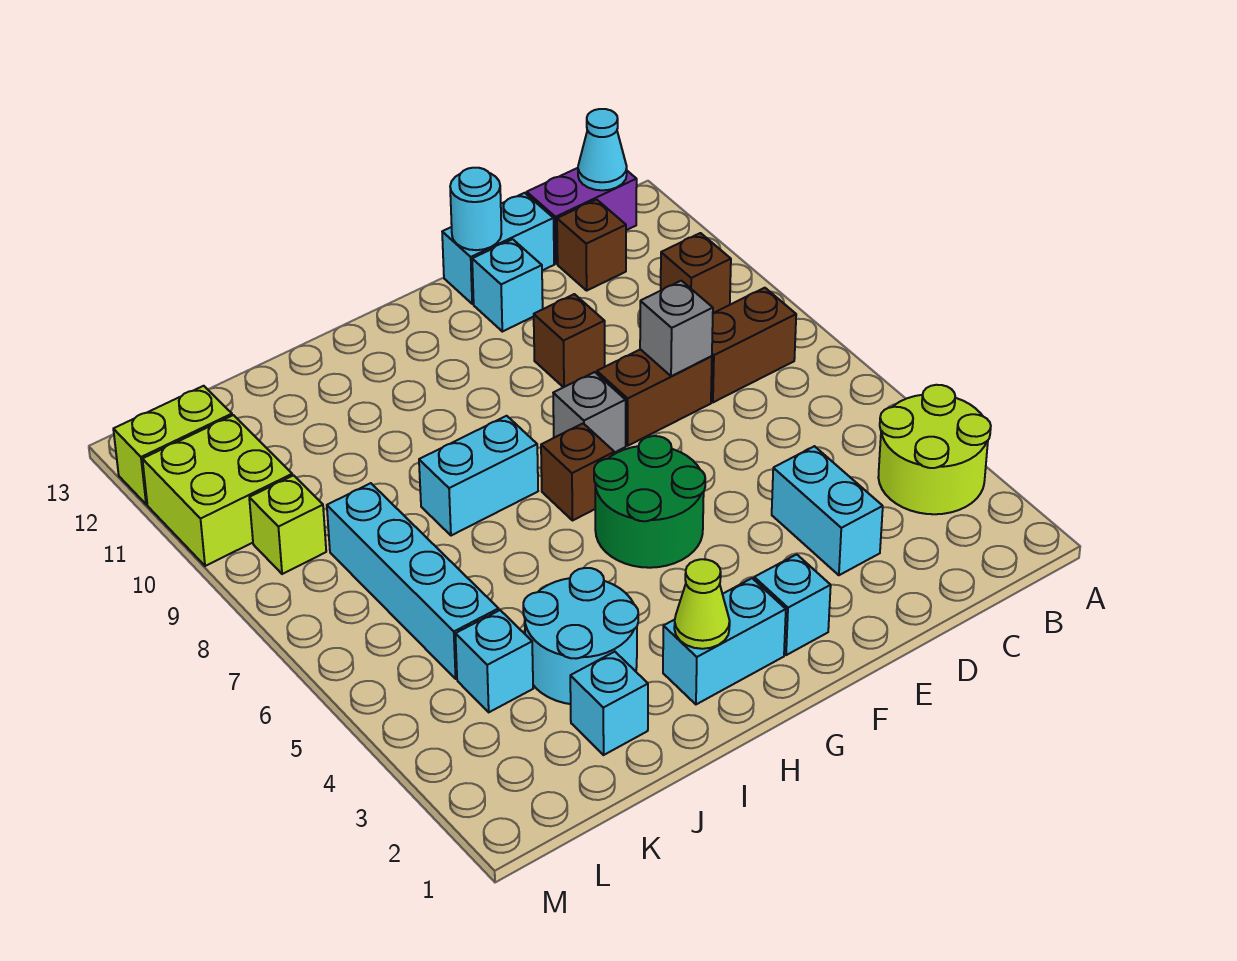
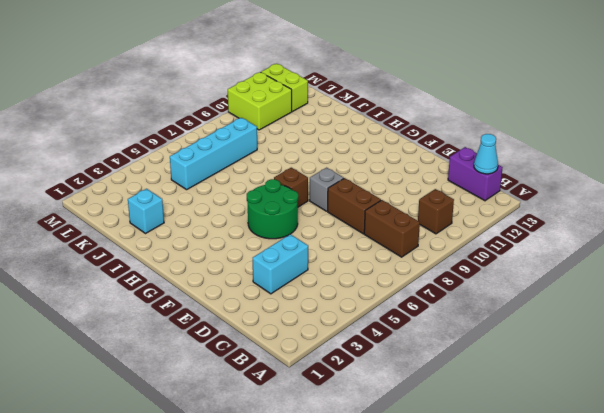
none -> lime 2x2 round brick [878,385,991,514]
none -> brown 1x1 brick [557,200,626,290]
none -> cyan 1x2 brick [442,193,554,304]

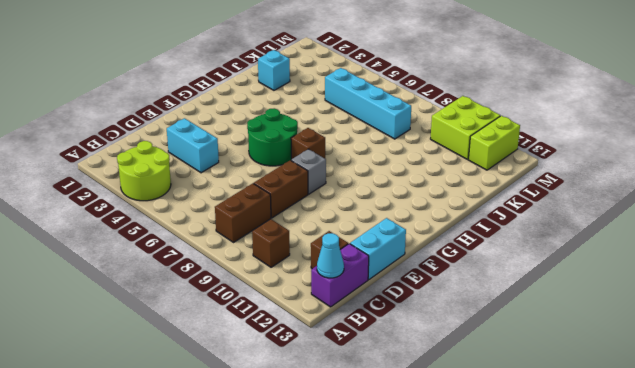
none -> brown 1x1 brick [534,294,605,387]
none -> cyan 1x1 brick [472,239,543,332]
none -> cyan 1x1 brick [754,554,831,655]

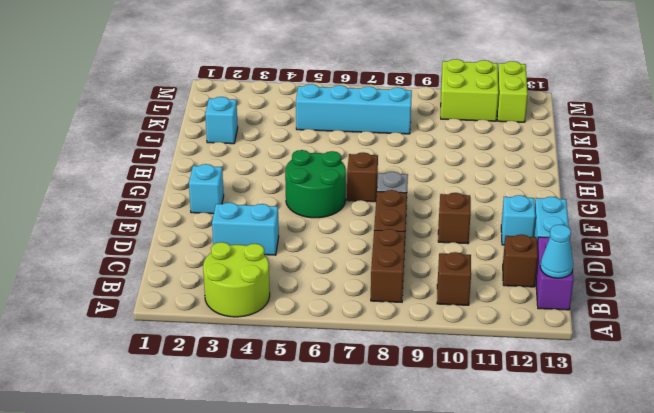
none -> cyan 1x2 brick [663,578,786,704]
none -> cyan 1x2 brick [419,416,538,536]
none -> cyan 2x2 round brick [523,568,638,704]

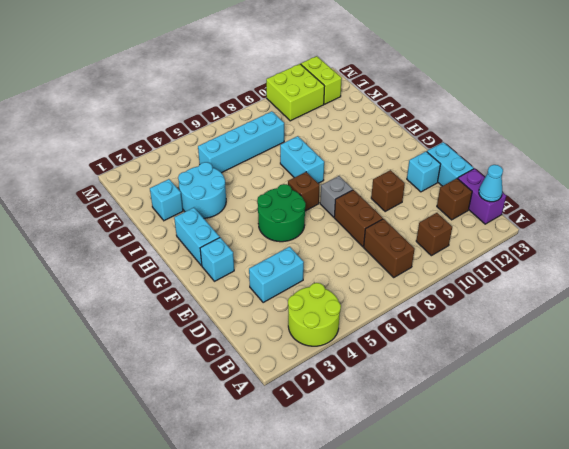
none -> cyan 1x1 brick [455,610,533,712]
none -> lime 1x1 brick [249,475,326,574]
none -> grey 1x1 brick [640,281,713,376]

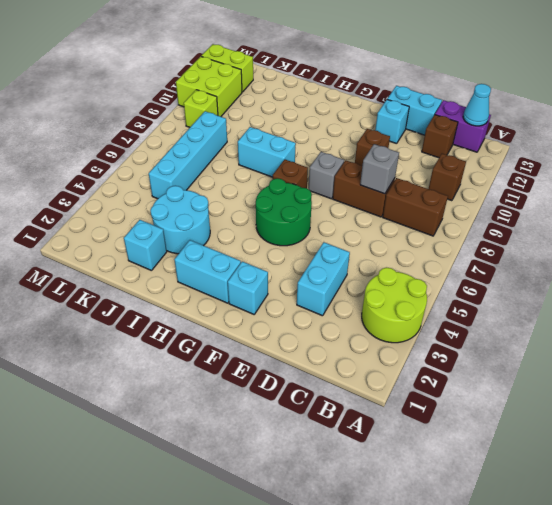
none -> cyan 1x1 brick [455,610,533,712]
none -> cyan 1x1 round brick [450,168,501,250]
none -> lime 1x1 cone [674,559,730,649]

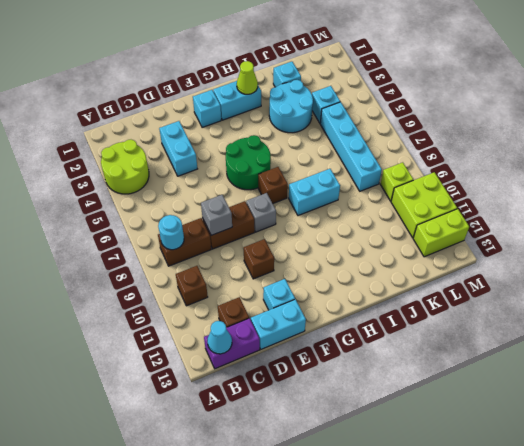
cyan 1x1 round brick [158,215,184,250] -> cyan 1x1 round brick moved to [450,168,501,250]

